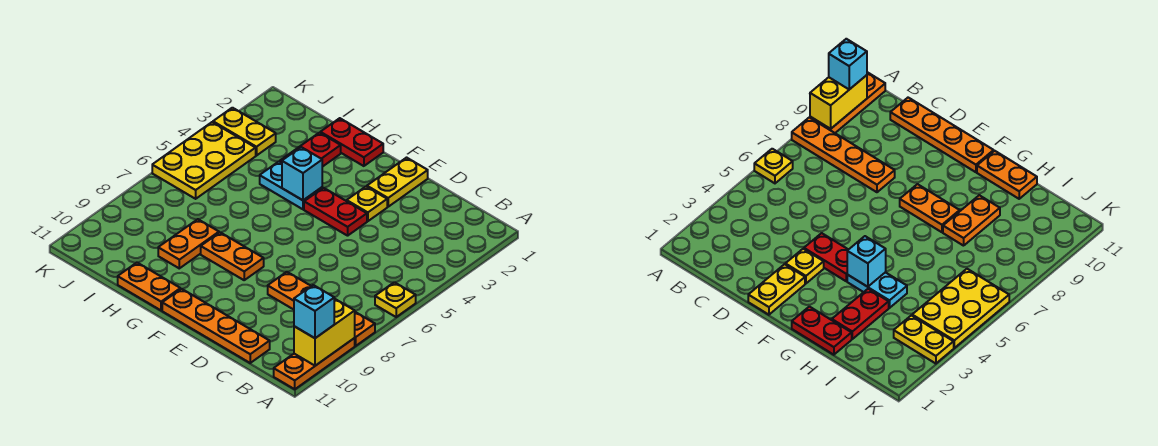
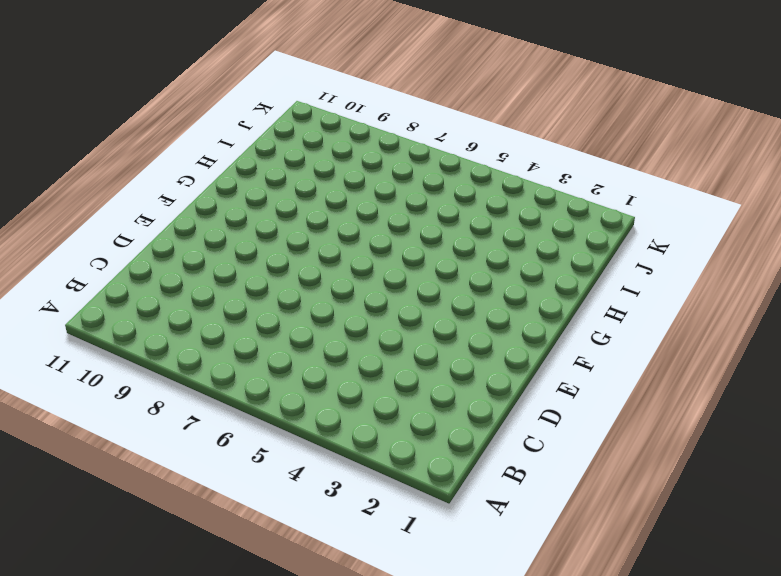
none -> yellow 1x1 plate [375,282,416,317]
none -> orange 1x4 plate [268,272,375,346]
none -> orange 1x3 plate [274,338,355,389]

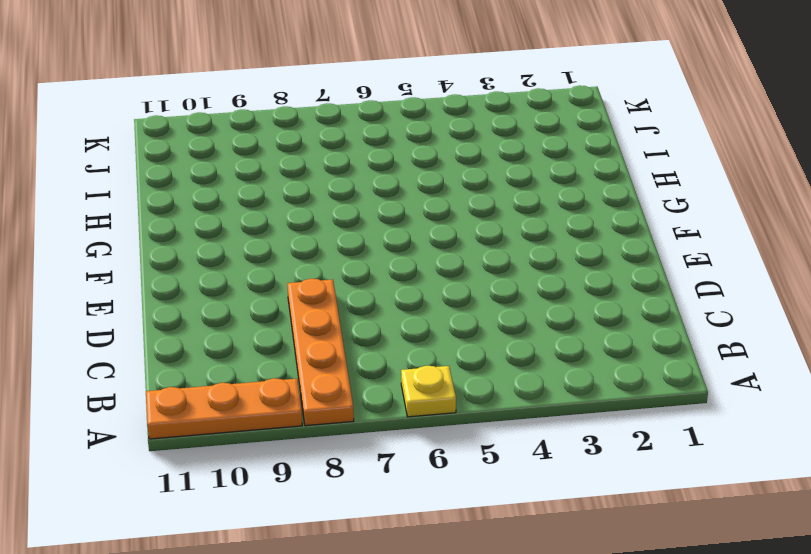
none -> orange 1x4 plate [162,289,270,363]
none -> yellow 1x2 plate [367,158,428,207]
none -> yellow 1x1 plate [347,186,387,221]

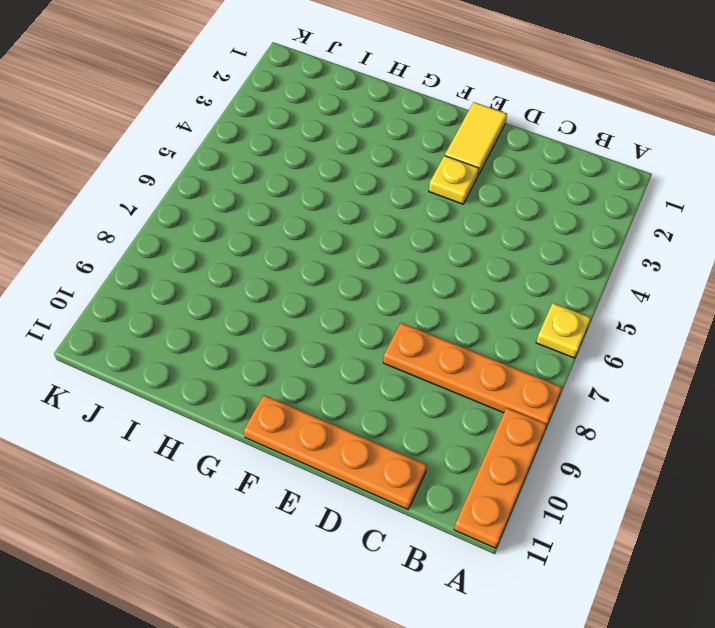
yellow 1x2 tile [445,102,507,175] -> yellow 1x2 plate [367,158,428,207]
none -> red 1x2 plate [304,188,367,236]
none -> orange 1x2 plate [201,232,264,280]
none -> red 1x2 plate [320,118,383,166]

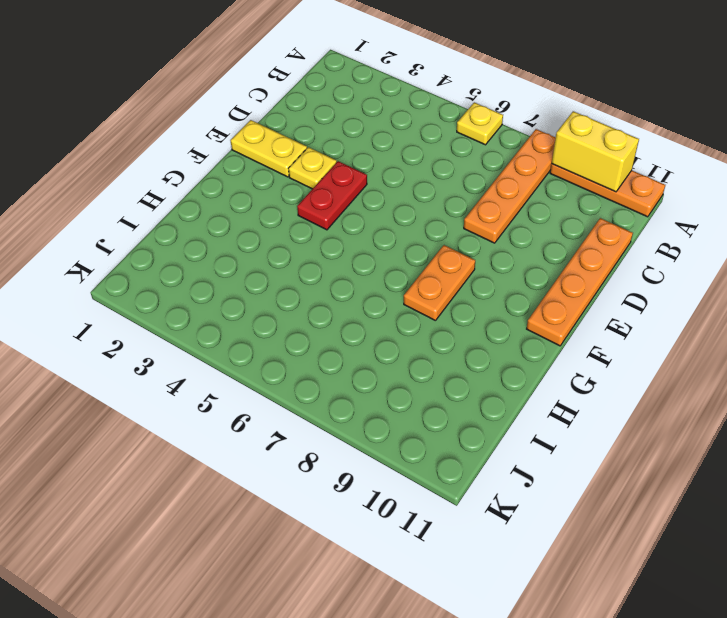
none -> red 1x2 plate [320,118,383,166]
none -> cyan 1x2 plate [260,162,322,209]
none -> orange 1x2 plate [118,263,180,310]

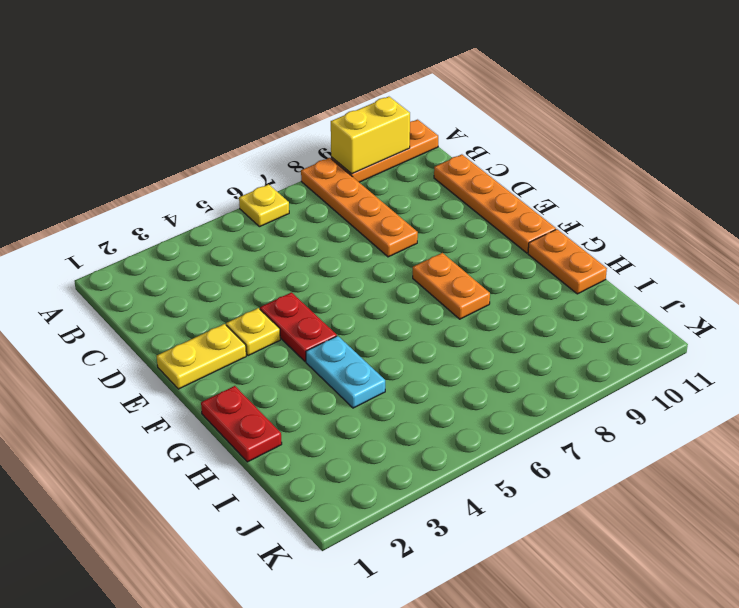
none -> red 1x2 plate [280,133,341,167]
none -> orange 1x2 plate [158,219,219,268]
none -> yellow 1x2 plate [213,108,276,156]

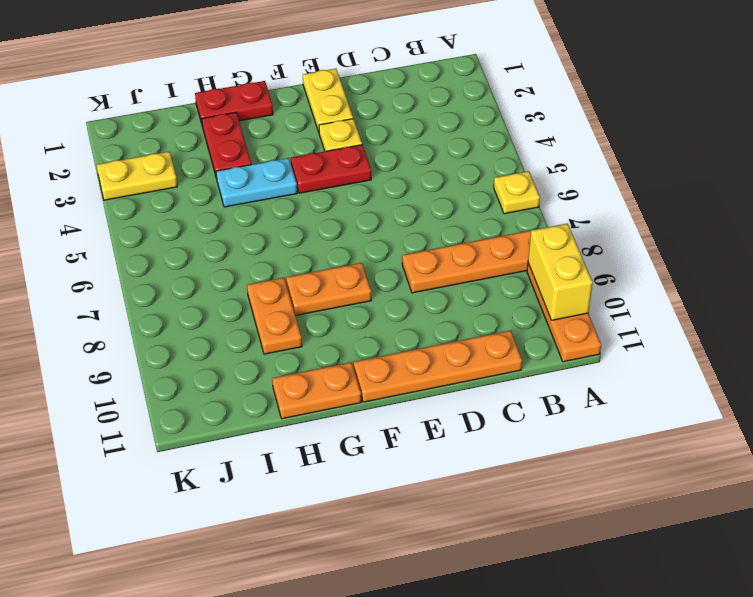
none -> yellow 2x3 plate [152,122,256,199]
none -> cyan 1x1 brick [282,147,322,200]
none -> cyan 1x1 brick [294,285,334,338]

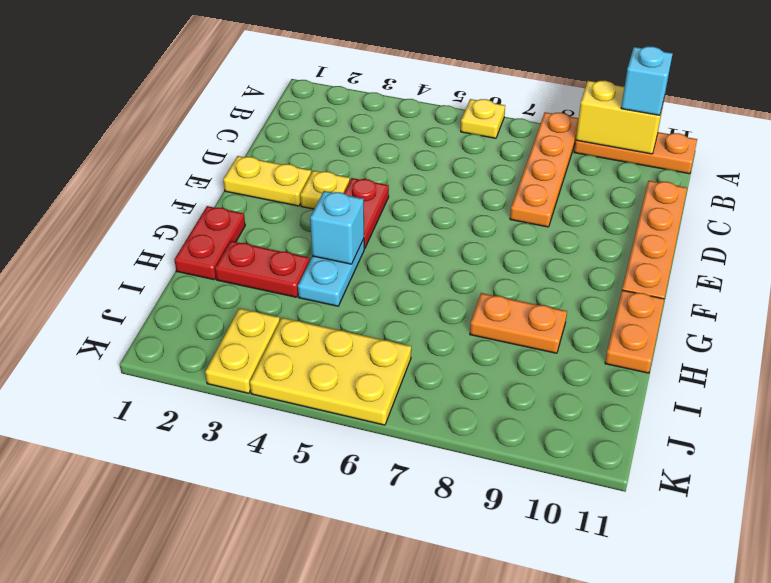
none -> orange 1x2 plate [201,232,264,280]

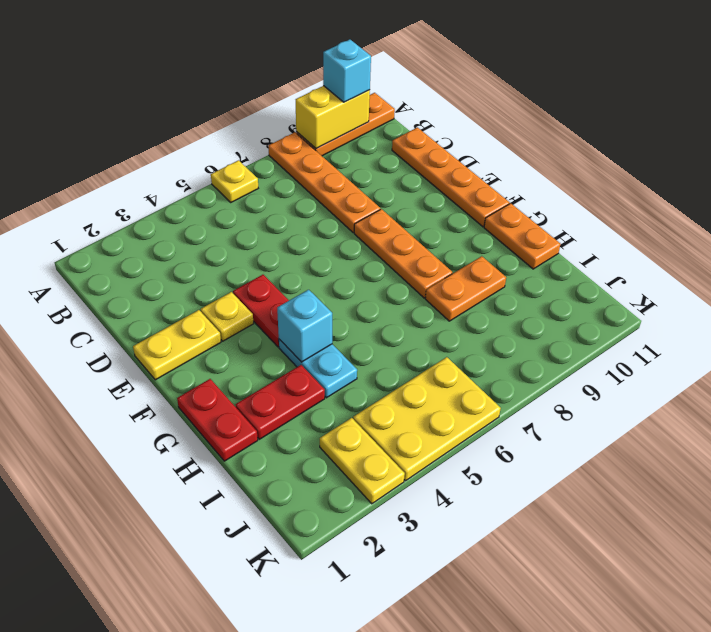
orange 1x3 plate [354,209,452,298] -> orange 1x2 plate [201,232,264,280]

